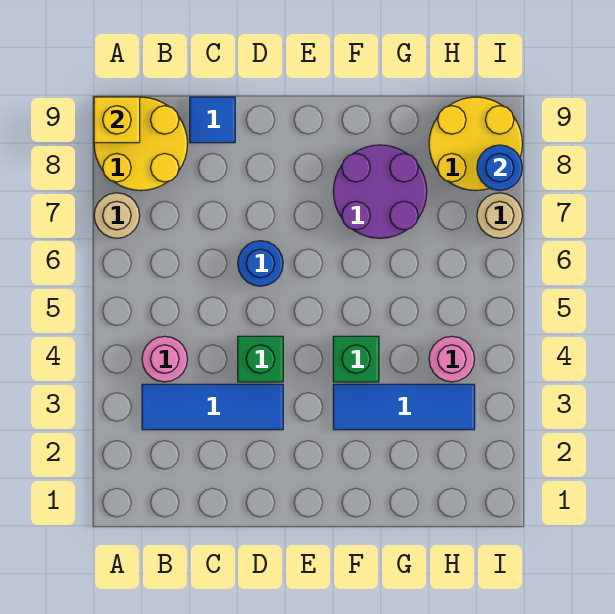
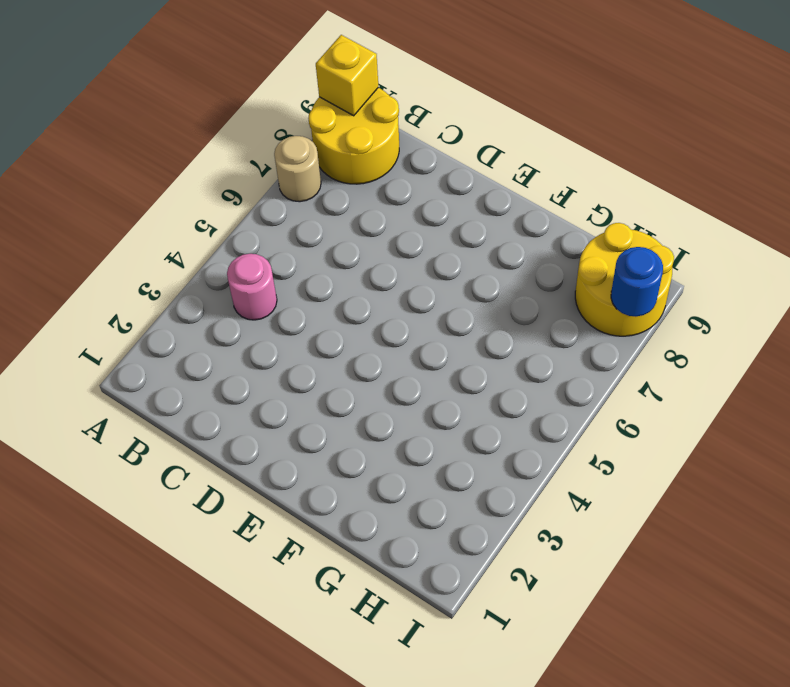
none -> blue 1x3 tile [142,384,283,430]
none -> blue 1x1 tile [190,97,235,143]
none -> green 1x1 brick [238,336,283,382]

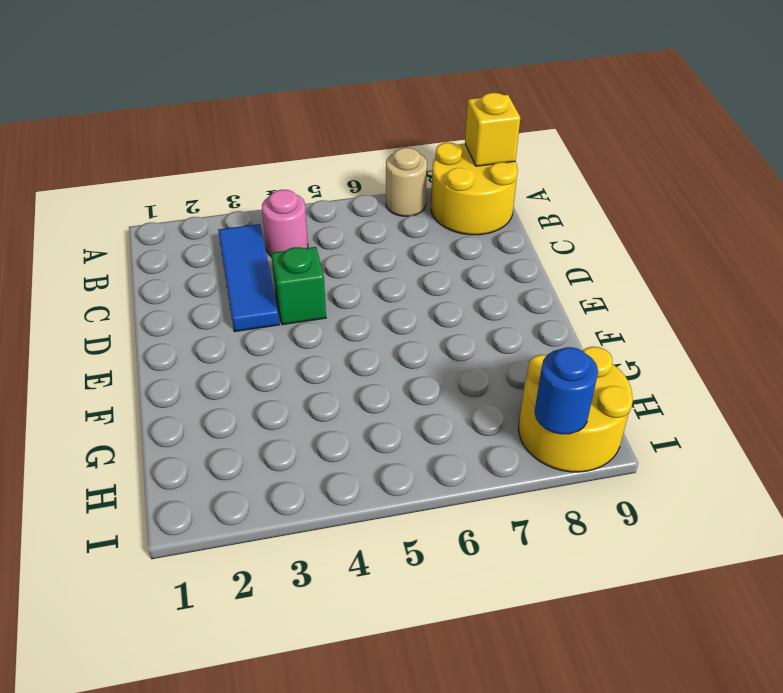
none -> blue 1x1 tile [190,97,235,143]
none -> blue 1x1 round brick [238,241,283,286]
none -> blue 1x3 tile [333,384,475,430]

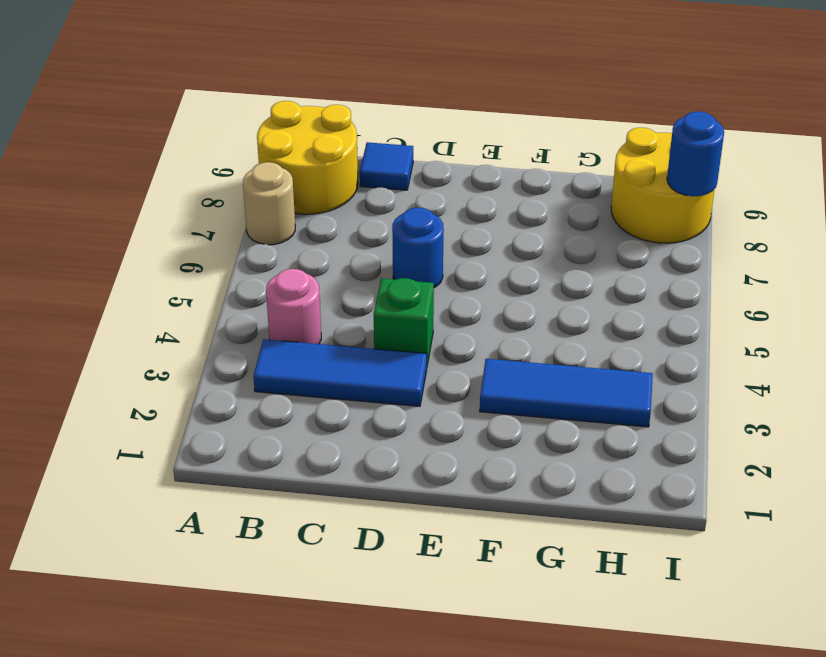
none -> green 1x1 brick [333,336,379,382]
none -> purple 2x2 round brick [333,145,427,238]
none -> pink 1x1 round brick [429,336,475,382]

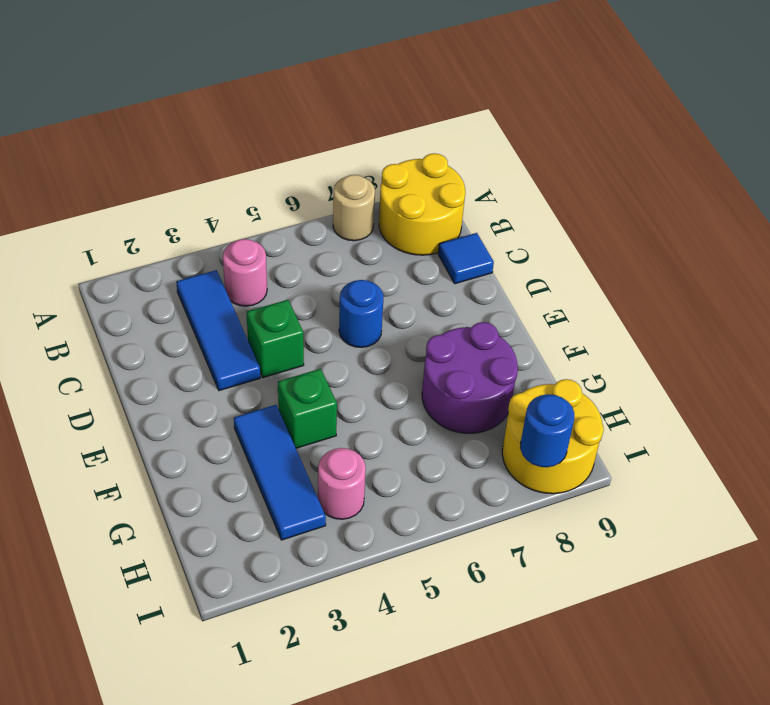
none -> tan 1x1 round brick [477,193,522,238]
none -> yellow 1x1 brick [94,97,140,143]

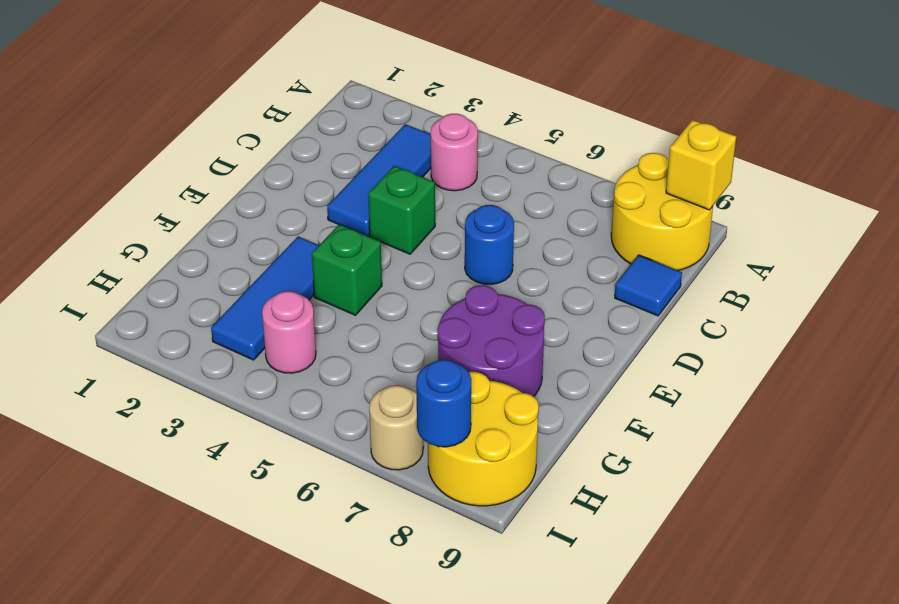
none -> tan 1x1 round brick [94,193,140,238]

